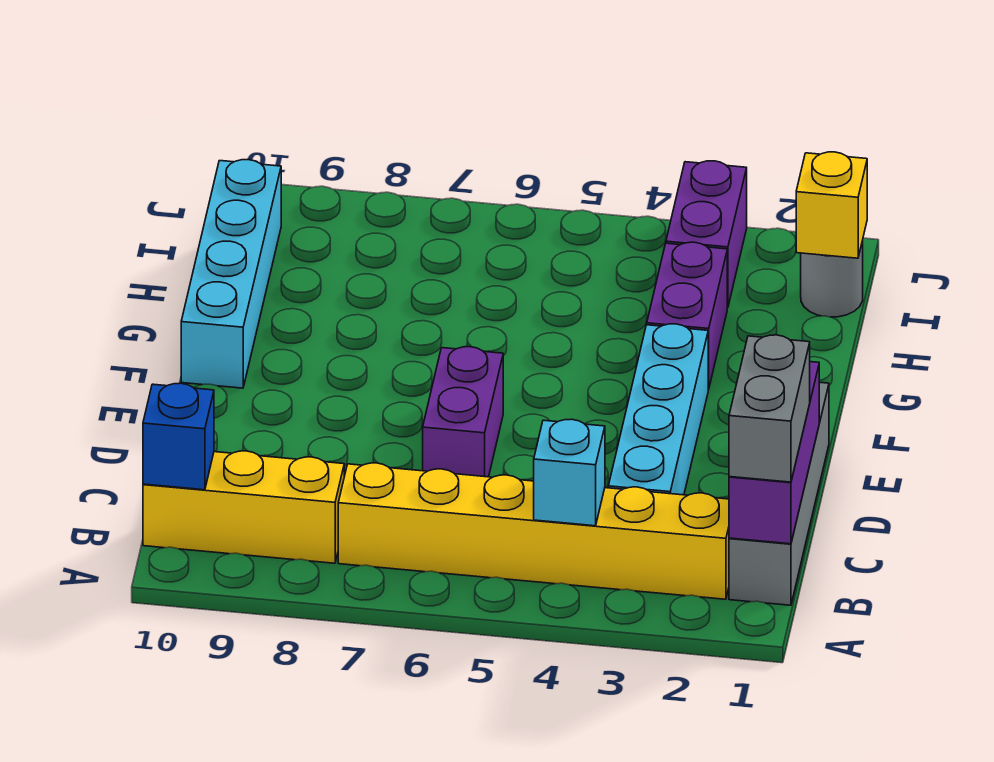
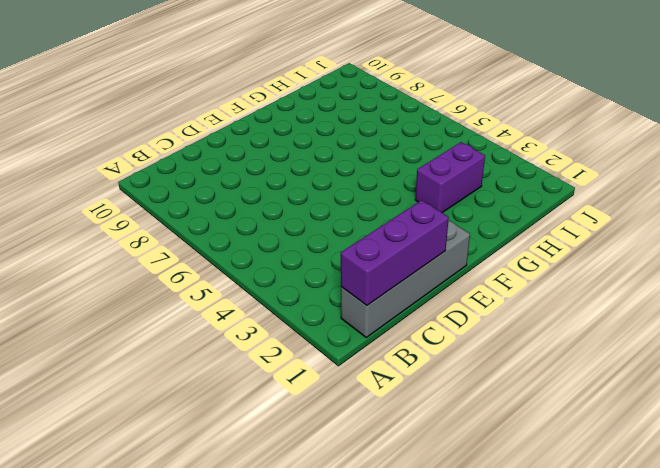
none -> yellow 1x6 brick [338,463,729,599]
none -> yellow 1x3 brick [143,451,344,563]
none -> cyan 1x4 brick [608,324,708,495]

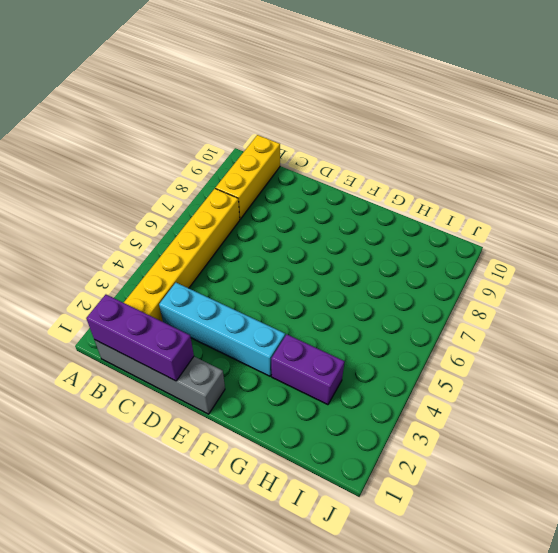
none -> purple 1x2 brick [423,347,503,477]
none -> cyan 1x4 brick [181,160,281,388]
none -> grey 1x1 round brick [801,241,863,317]

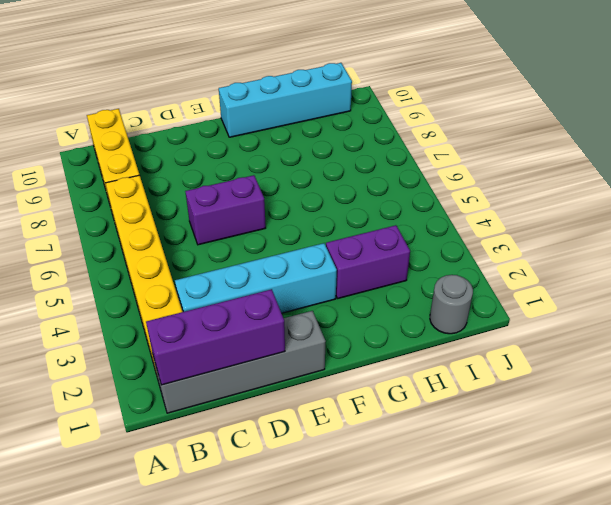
none -> purple 1x2 brick [666,161,747,308]
none -> cyan 1x1 brick [534,419,605,526]
none -> blue 1x1 brick [143,383,214,490]

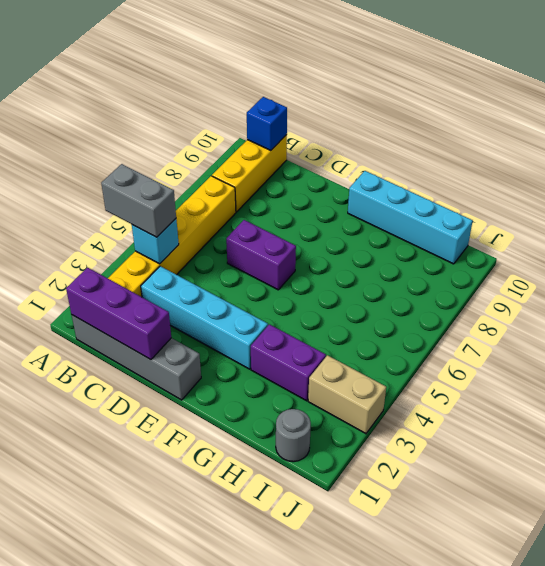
grey 1x2 brick [101,164,176,237] -> grey 1x2 brick moved to [729,335,810,482]
tan 1x2 brick [308,355,386,434] -> purple 1x2 brick [666,161,747,308]
none -> yellow 1x1 brick [796,152,867,258]

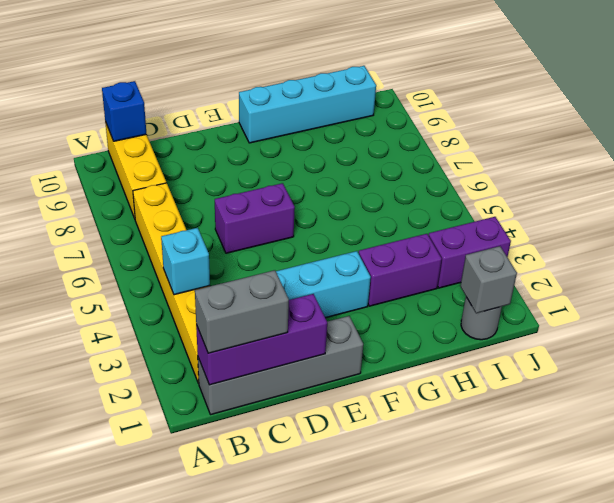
grey 1x1 brick [460,246,517,313] -> yellow 1x1 brick [796,152,867,258]

